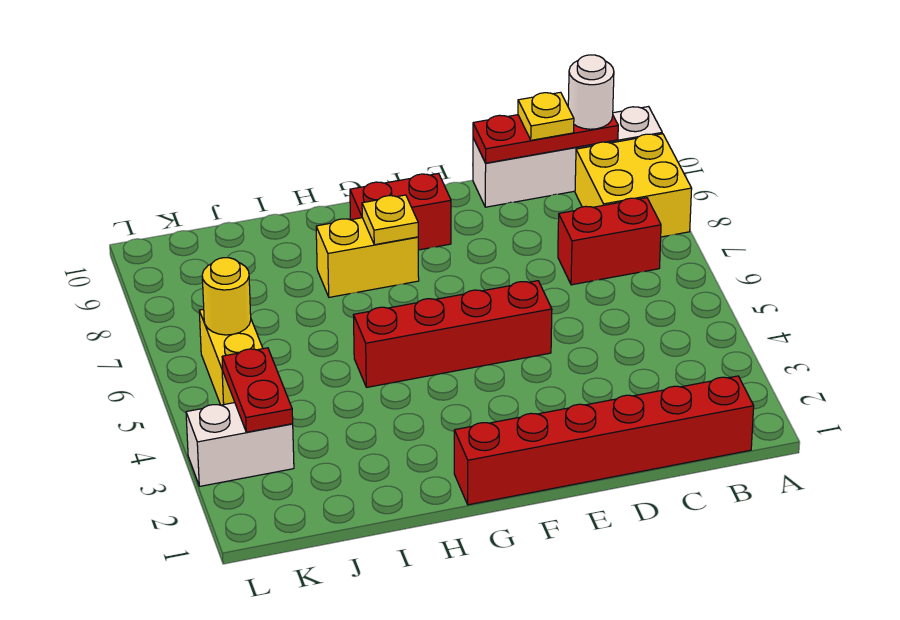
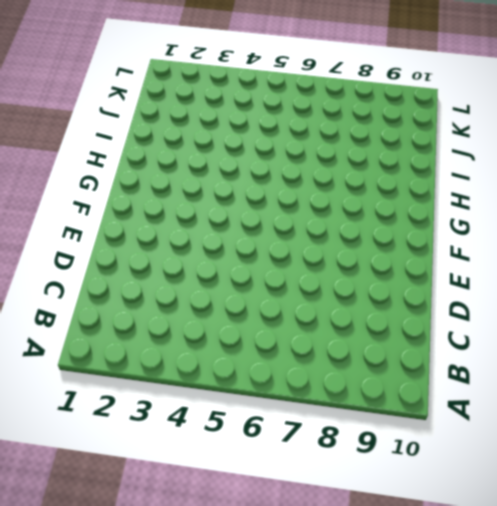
none -> yellow 2x2 brick [575,134,692,237]
none -> white 1x4 brick [473,107,662,207]
none -> red 1x6 brick [454,376,754,505]

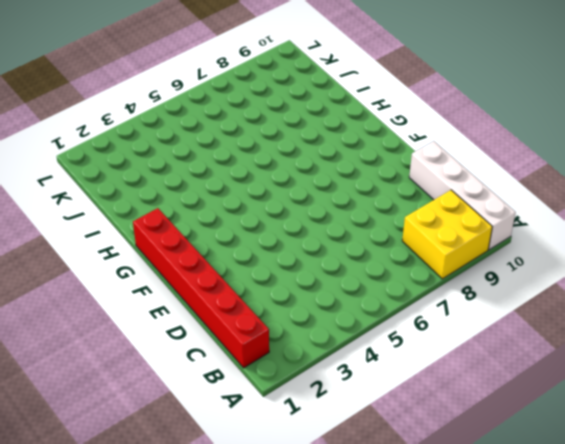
none -> red 1x2 brick [558,198,661,285]
none -> red 1x4 brick [353,281,552,387]
none -> red 1x2 brick [350,174,451,250]

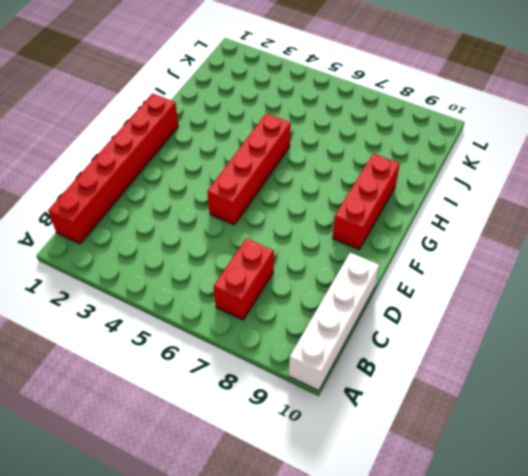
red 1x3 brick [332,154,400,249] -> red 1x2 brick [350,174,451,250]
none -> yellow 2x2 brick [575,134,692,237]
none -> yellow 1x2 brick [316,218,419,297]
none -> white 1x2 brick [186,403,294,486]

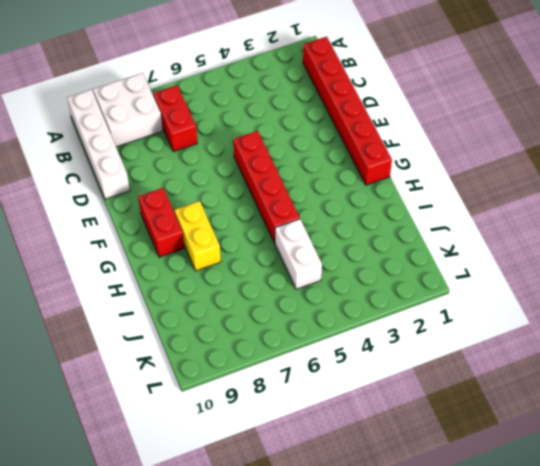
white 2x2 brick [93,73,163,147] -> yellow 2x2 brick [575,134,692,237]
white 1x2 brick [275,219,322,289] -> white 1x2 brick moved to [186,403,294,486]
none -> yellow 1x2 brick [199,309,263,405]
none -> red 1x3 plate [473,115,618,163]
none -> yellow 1x1 plate [362,195,418,245]

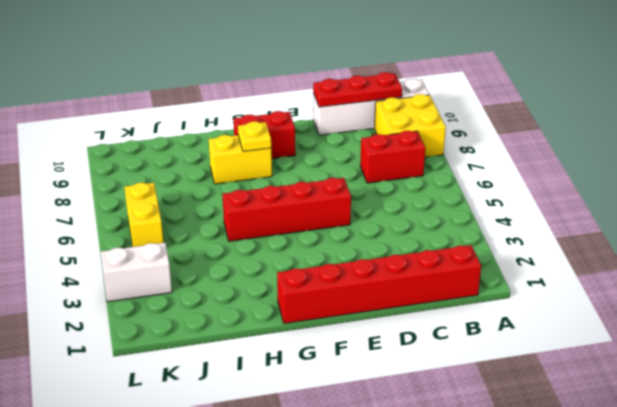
none -> red 1x2 plate [222,348,293,432]
none -> yellow 1x1 round brick [202,258,251,335]
none -> white 1x1 round brick [568,55,614,129]

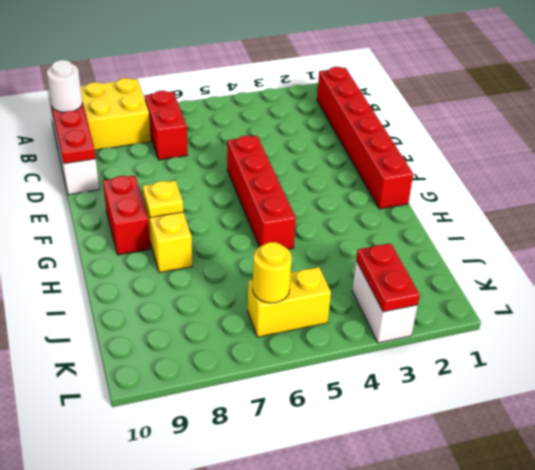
red 1x2 plate [356,243,420,312] -> red 1x2 plate turned to [222,348,293,432]
none -> yellow 1x1 plate [518,92,574,140]

